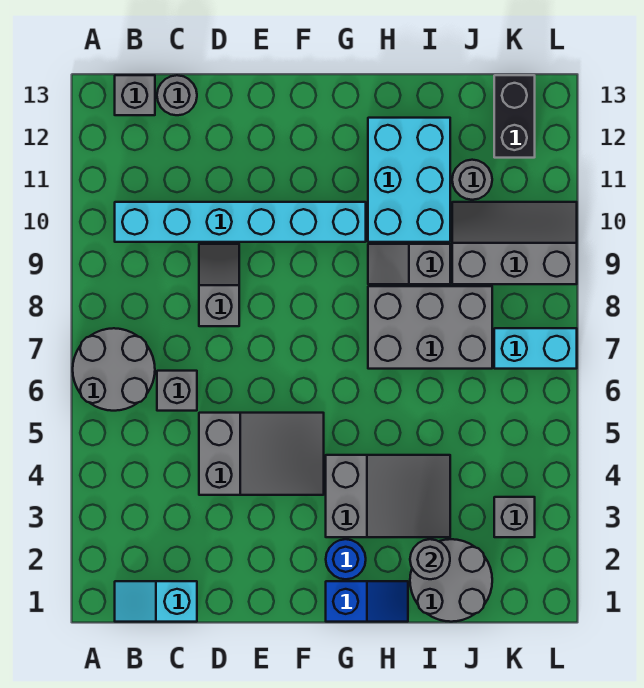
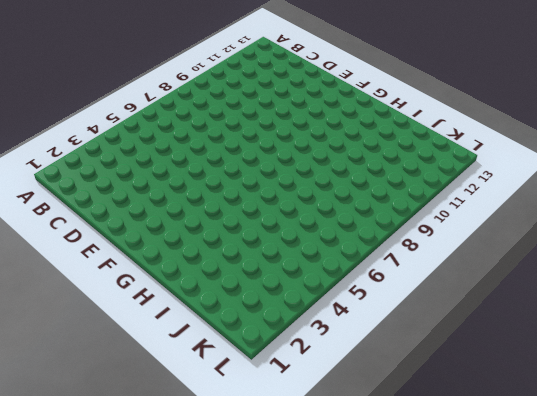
none -> grey 2x2 round brick [73,328,155,411]
none -> cyan 1x2 slope [115,581,197,622]
none -> cyan 1x6 brick [115,202,366,242]

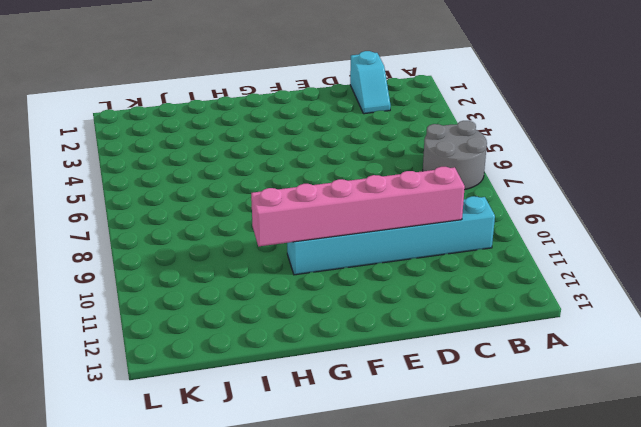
cyan 1x2 slope [350,51,391,114] -> cyan 1x2 slope turned to [115,581,197,622]
pink 1x6 brick [251,167,465,246] -> none
none -> grey 1x1 brick [115,75,155,115]
none -> grey 1x1 brick [157,371,197,411]
none -> grey 1x1 round brick [157,75,197,115]

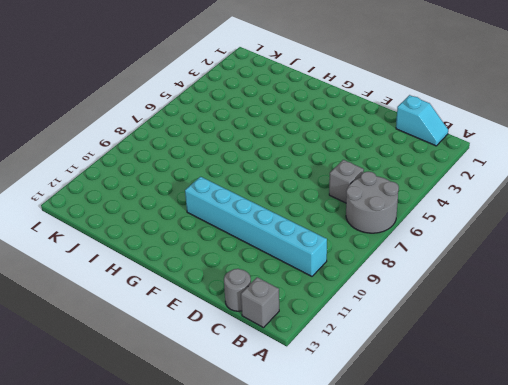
none -> grey 2x3 slope [199,413,324,495]
none -> grey 1x2 slope [199,244,239,326]
none -> blue 1x2 slope [326,581,408,622]

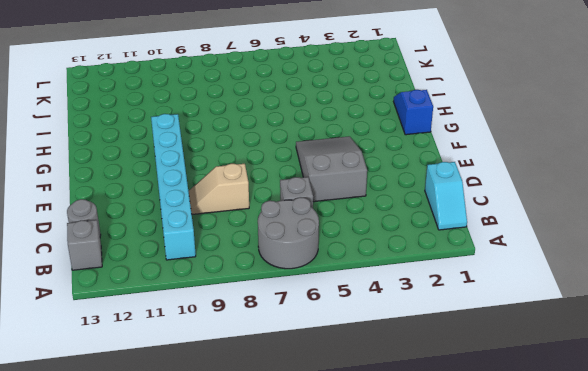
tan 1x2 slope [189,164,249,214] -> grey 1x2 slope [199,244,239,326]
none -> blue 1x1 round brick [326,539,366,579]
none -> grey 2x3 slope [326,455,450,537]
none -> grey 2x3 brick [368,286,492,369]

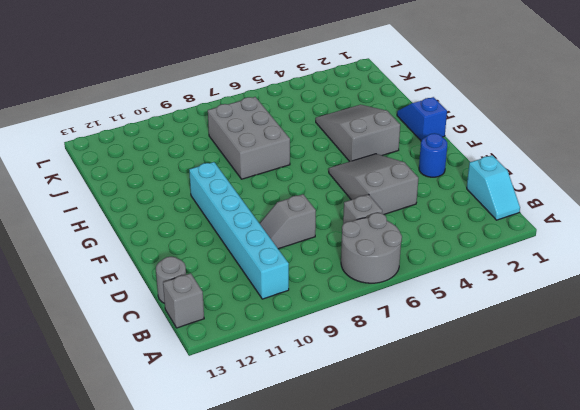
blue 1x1 round brick [419,133,447,177] -> blue 1x1 round brick moved to [326,539,366,579]
none -> grey 1x2 slope [368,244,450,284]
none -> cyan 2x3 brick [368,118,450,242]
none -> grey 2x2 round brick [410,539,492,622]

